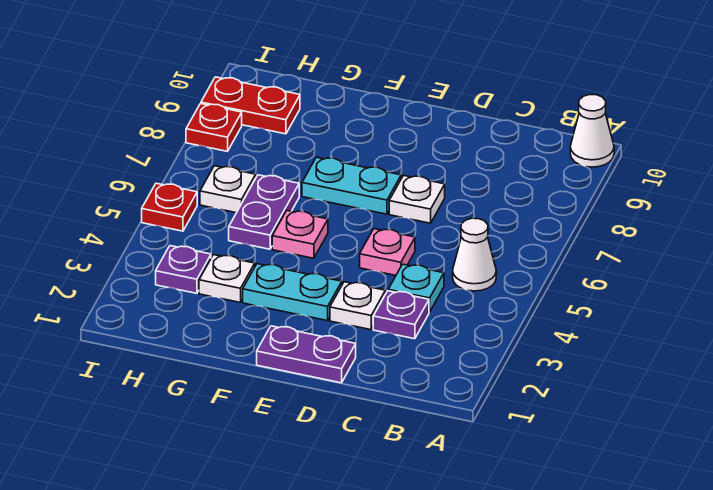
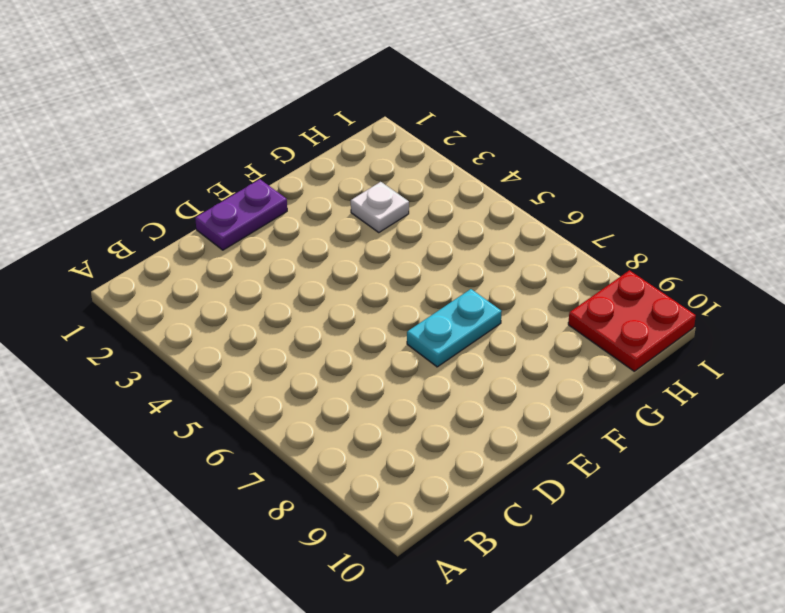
red 2x2 plate [568,270,696,371] -> red 1x2 plate [201,77,300,134]
none -> white 1x1 cone [570,95,614,167]
none -> white 1x1 cone [453,218,496,291]
none -> purple 1x1 plate [373,291,429,339]

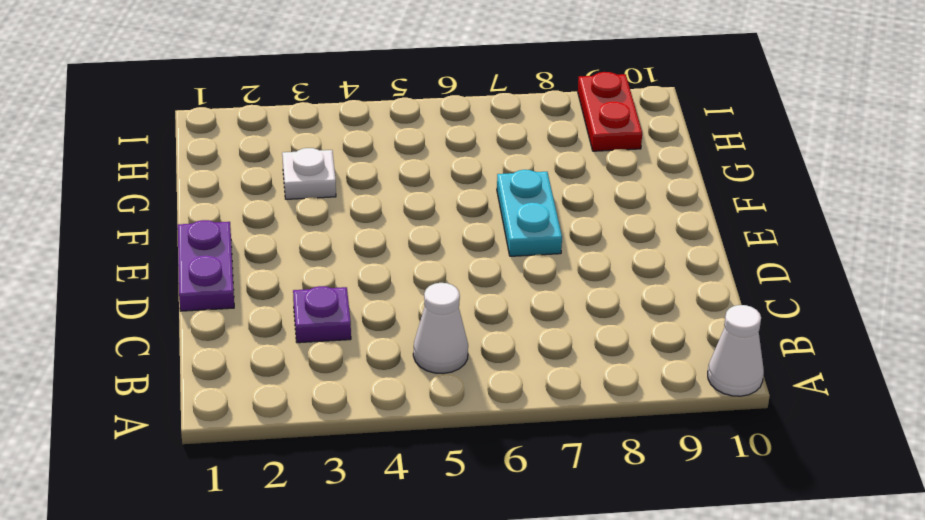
none -> cyan 1x1 plate [388,264,444,312]
none -> white 1x1 plate [330,282,385,330]
none -> pink 1x1 plate [360,229,415,275]

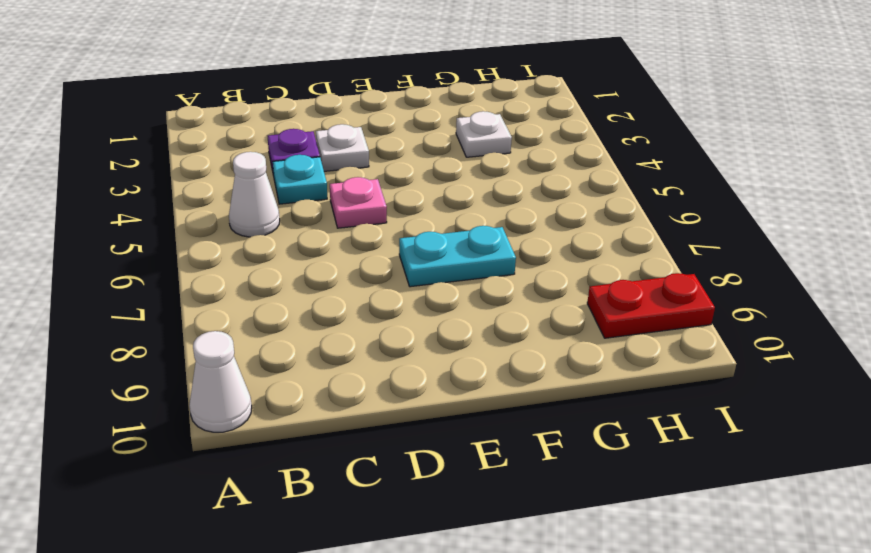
none -> purple 1x2 plate [257,326,356,383]
none -> white 1x1 plate [389,175,445,223]
none -> cyan 1x2 plate [243,264,342,321]

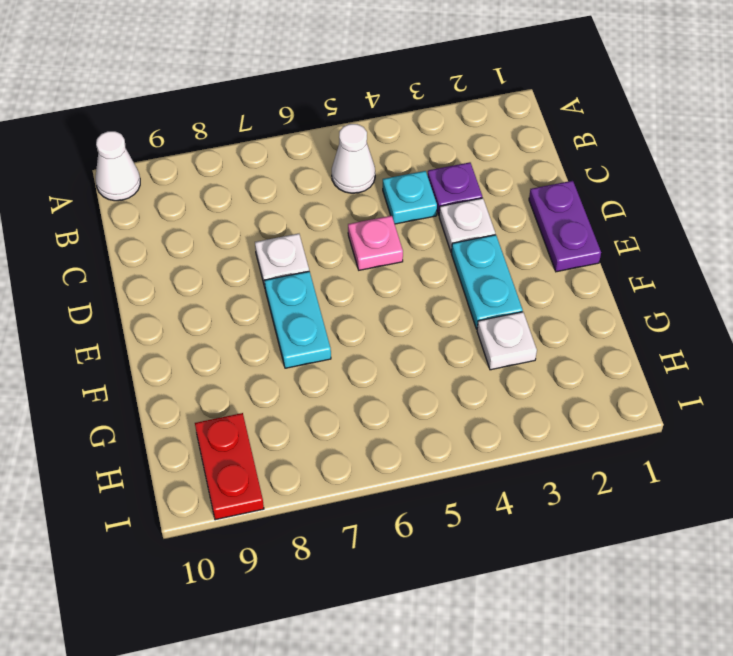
none -> pink 1x1 plate [272,211,328,258]
none -> purple 1x2 plate [229,175,299,249]
none -> purple 1x1 plate [156,246,211,293]

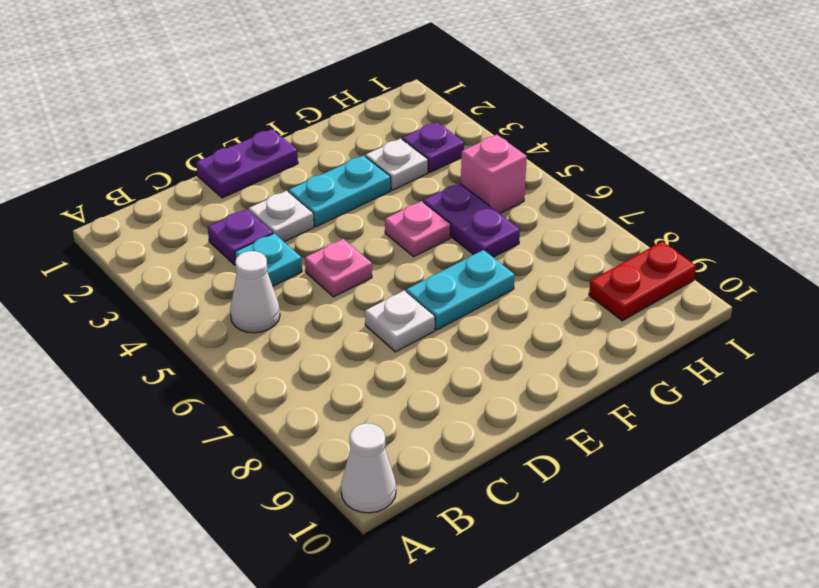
pink 1x1 brick [461,135,527,214] -> none
none -> white 1x1 plate [200,166,256,213]
none -> red 1x1 plate [142,183,197,231]
none -> red 1x1 plate [186,104,242,151]

